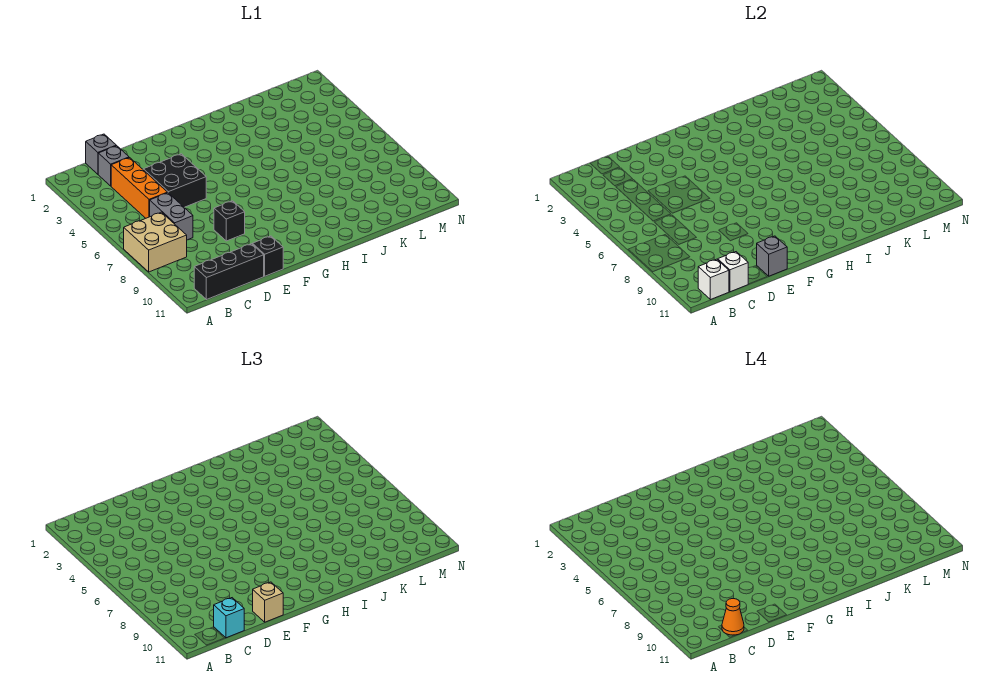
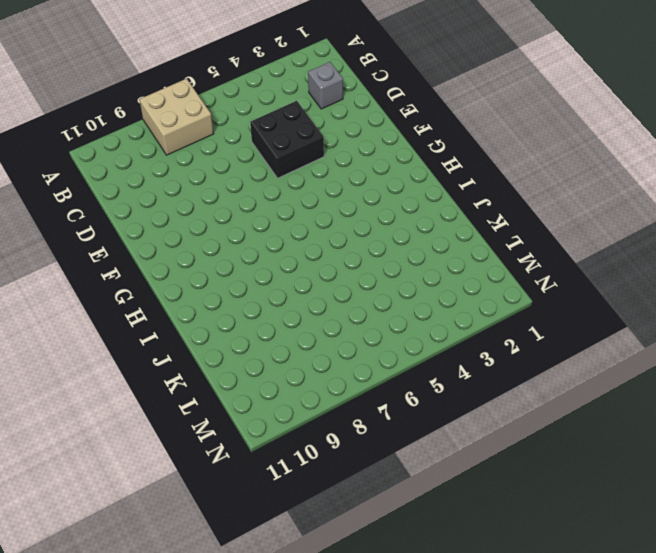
none -> black 1x3 brick [194,244,264,300]
none -> grey 1x1 brick [86,134,116,174]
none -> orange 1x3 brick [111,158,168,218]

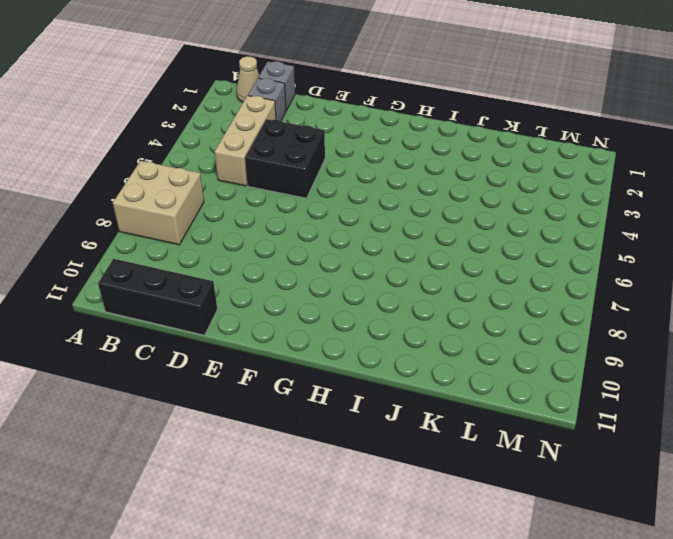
tan 1x1 cone [237,56,259,102] -> none
tan 1x3 brick [215,96,276,186] -> orange 1x3 brick [111,158,168,218]
none -> grey 1x2 brick [150,193,193,240]
none -> black 1x1 brick [214,201,245,241]
none -> black 1x1 brick [253,236,283,276]

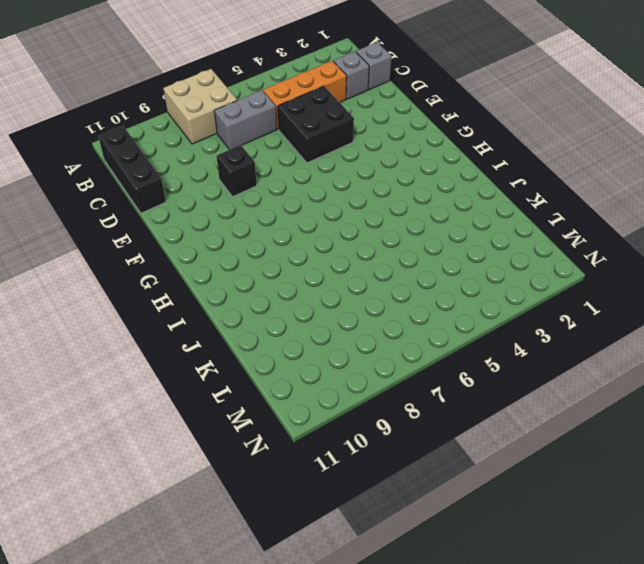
none -> black 1x1 brick [253,236,283,276]
none -> white 1x1 brick [698,259,729,300]
none -> white 1x1 brick [718,252,748,292]

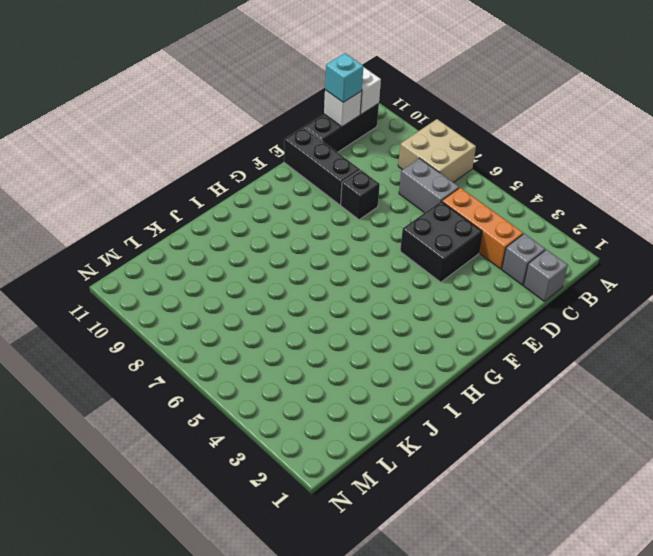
black 1x3 brick [284,127,360,205] -> black 1x1 brick [253,236,283,276]
none -> grey 1x1 brick [757,236,787,276]
none -> tan 1x1 brick [253,582,283,622]
none -> orange 1x1 cone [722,599,744,635]

